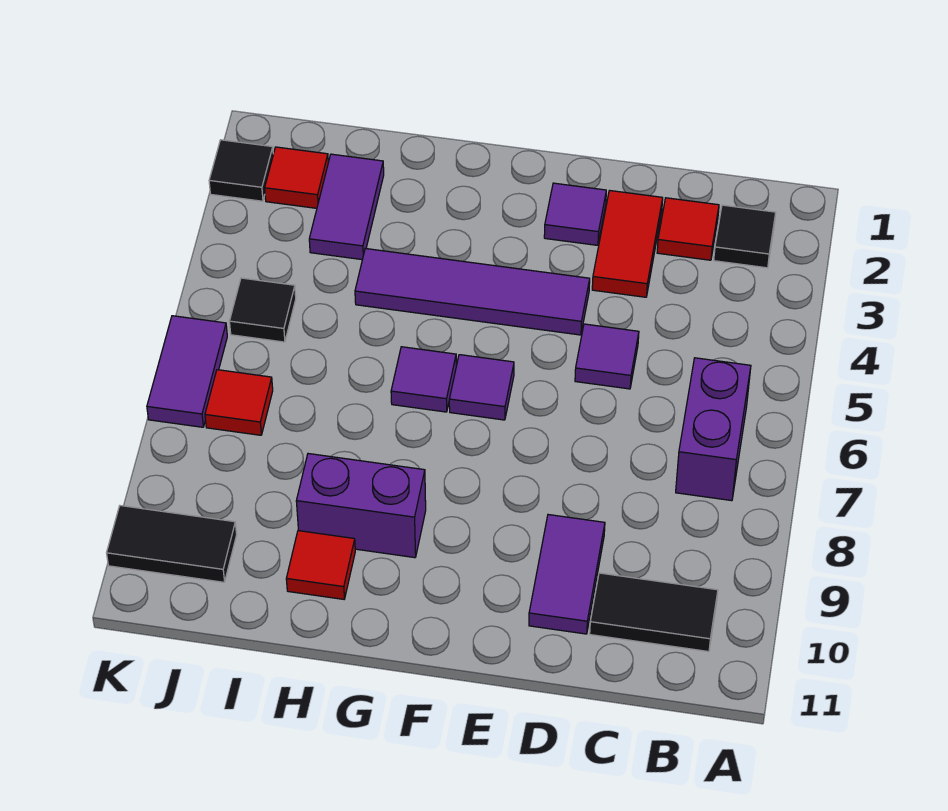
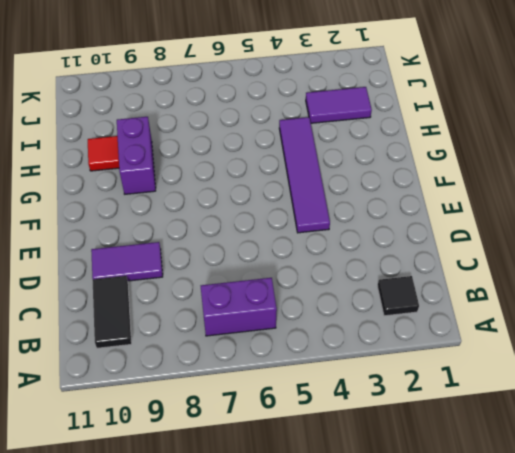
none -> red 1x1 tile [657,198,719,260]
none -> red 1x2 tile [592,191,663,297]
none -> purple 1x1 tile [575,324,639,389]

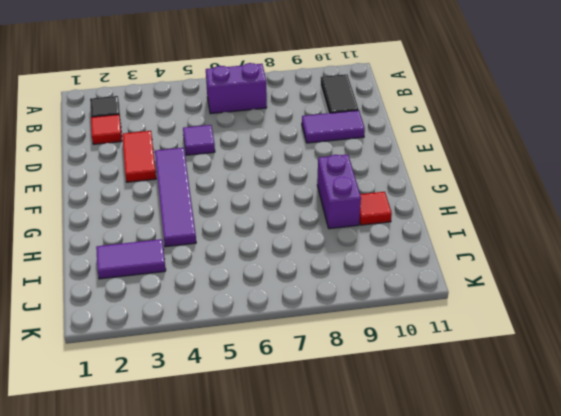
red 1x2 tile [122,131,156,182] -> red 1x2 tile turned to [592,191,663,297]
none -> purple 1x1 tile [544,183,606,245]
none -> purple 1x1 tile [449,355,514,420]
none -> purple 1x1 tile [391,347,456,412]

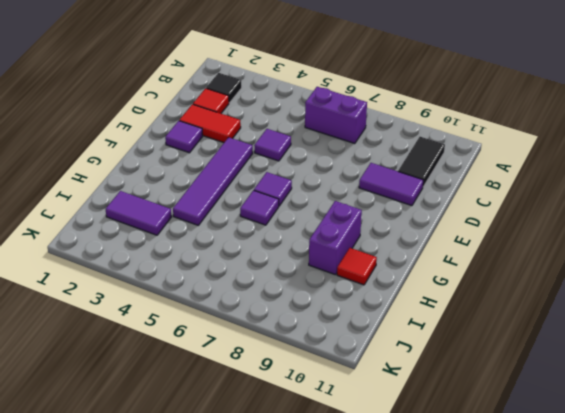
none -> red 1x1 tile [265,147,328,208]
none -> black 1x1 tile [230,278,296,342]
none -> red 1x1 tile [205,370,273,435]

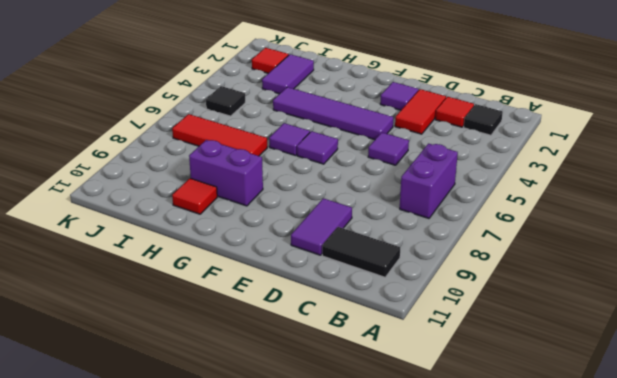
red 1x3 tile [172,114,267,156] -> red 1x1 tile [205,370,273,435]
none -> black 1x2 tile [107,506,237,582]
none -> black 1x1 tile [209,140,273,201]
none -> purple 1x2 tile [147,316,227,427]

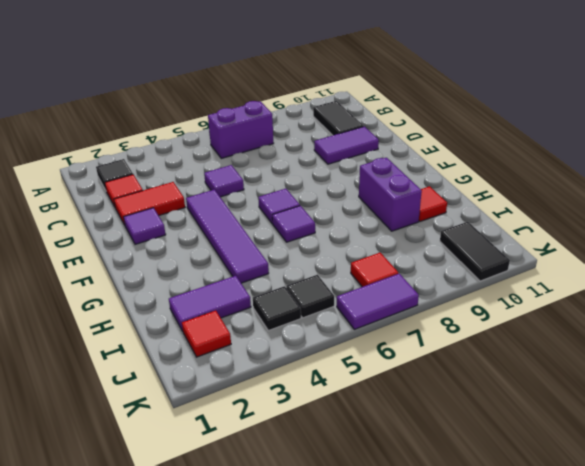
black 1x1 tile [253,286,301,331] -> black 1x1 tile moved to [209,140,273,201]

